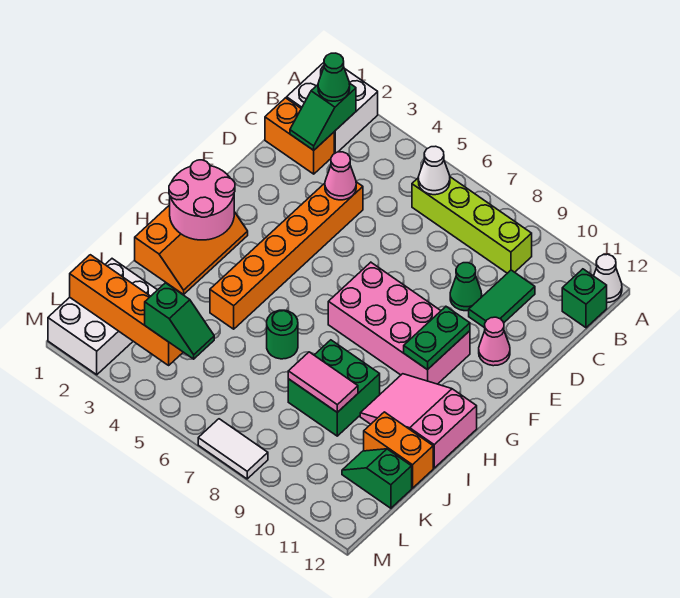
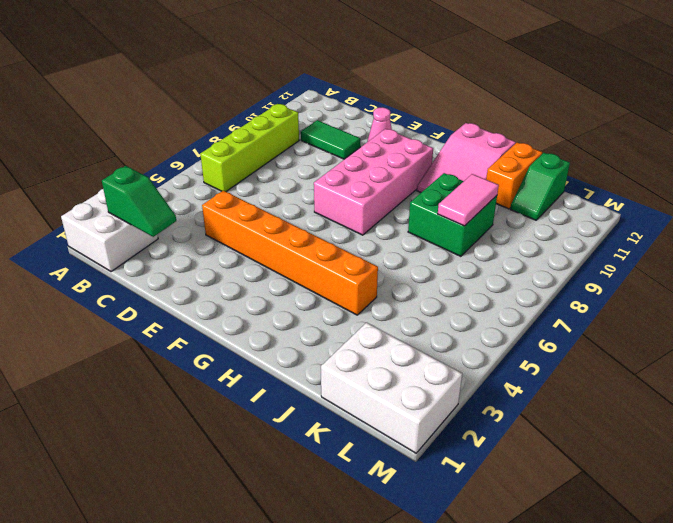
none -> white 1x1 cone [594,254,622,303]
none -> green 1x1 brick [562,269,607,328]
none -> orange 1x2 brick [265,98,334,174]

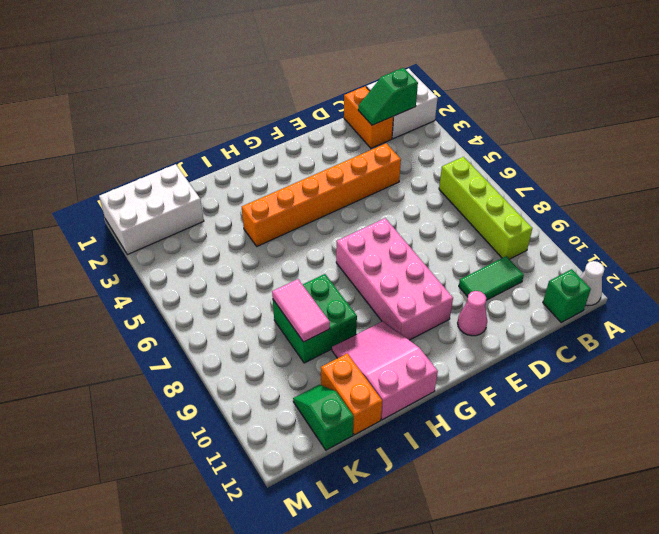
none -> green 1x1 cone [450,263,482,311]
none -> orange 2x3 slope [135,205,248,294]
none -> green 1x1 round brick [267,310,298,359]

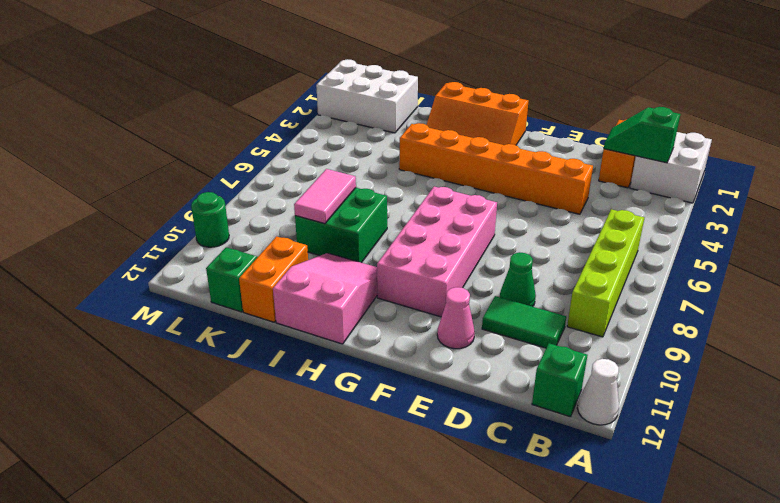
green 1x1 round brick [191,192,229,247] -> green 1x1 round brick moved to [267,310,298,359]
none -> white 1x2 tile [198,419,268,479]
none -> white 1x1 cone [418,146,450,195]
none -> pink 1x1 cone [325,152,356,200]

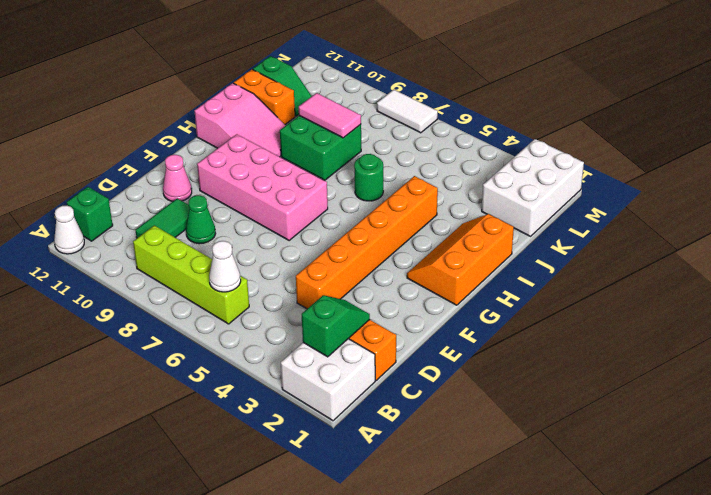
none -> pink 1x1 cone [325,152,356,200]
none -> green 1x2 plate [404,307,470,370]
none -> pink 2x2 round brick [169,160,235,240]

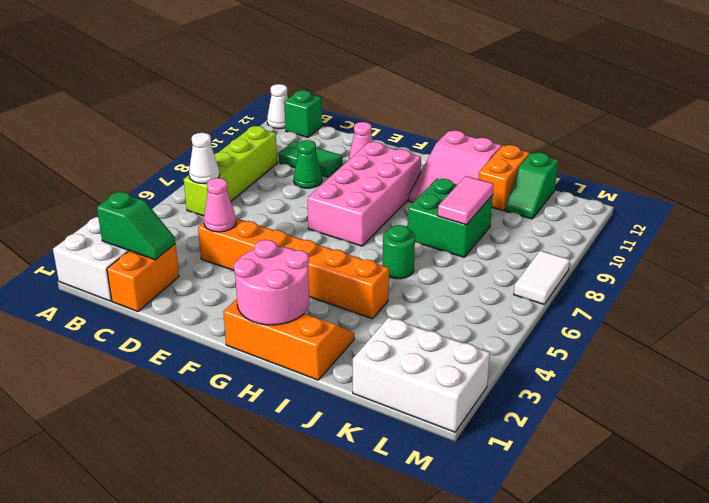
none -> green 1x2 plate [404,307,470,370]
none -> orange 1x4 brick [70,255,183,365]
none -> green 1x1 cone [318,53,350,101]

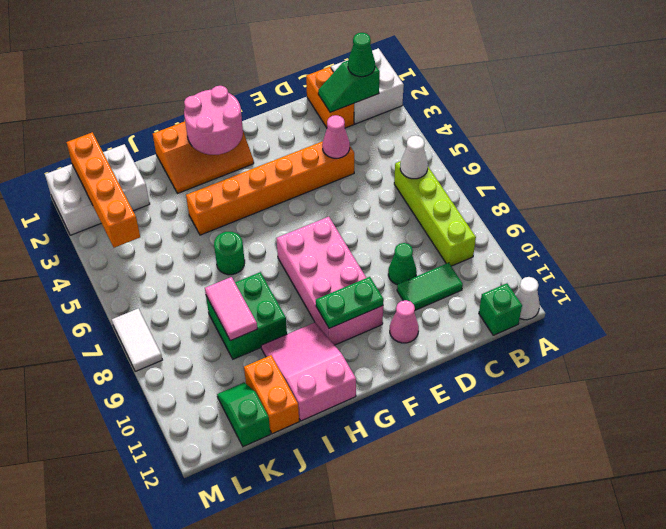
none -> green 1x2 slope [145,283,214,359]

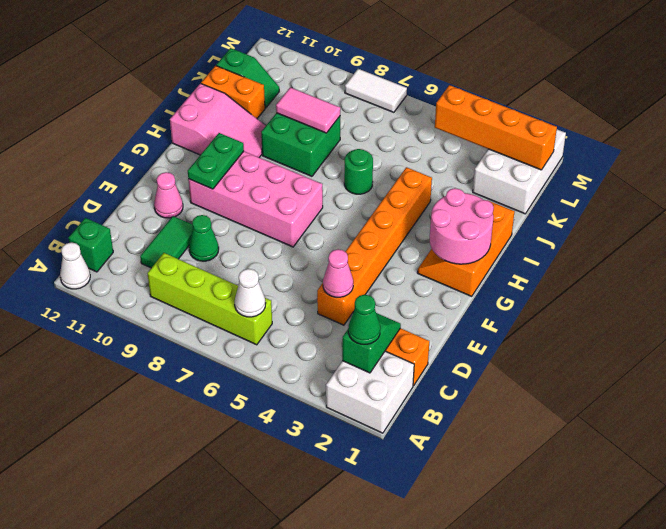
none -> green 1x2 slope [145,283,214,359]

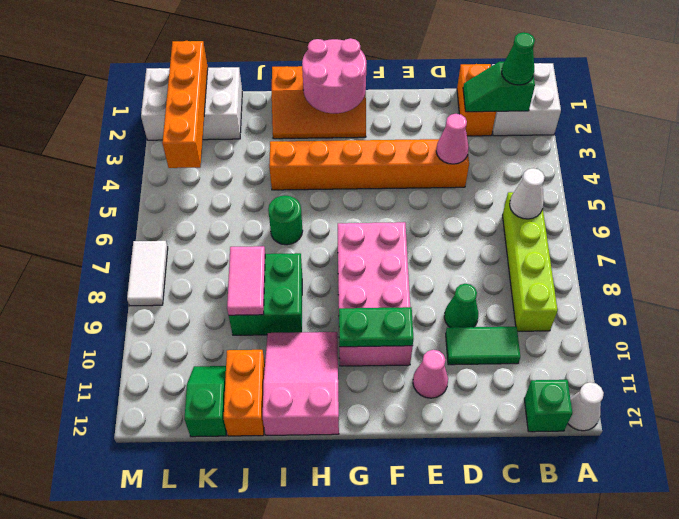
none -> green 1x2 slope [145,283,214,359]

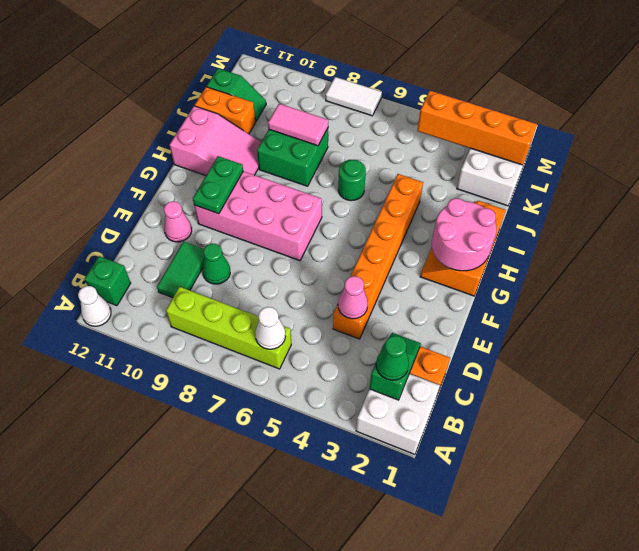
none -> green 1x2 slope [145,283,214,359]

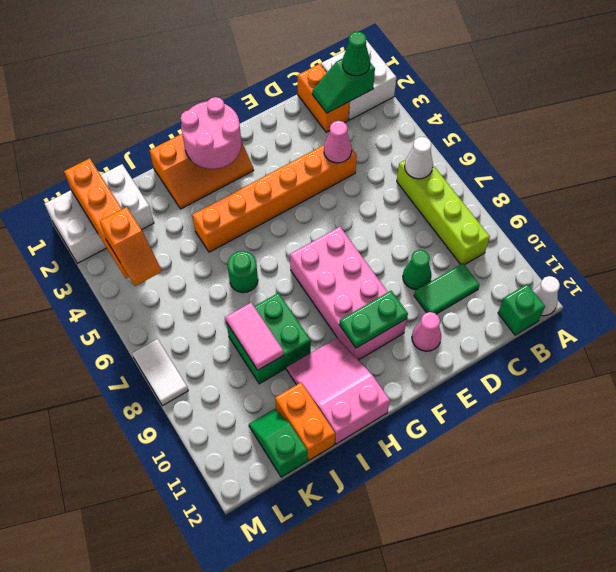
orange 1x2 slope [100,207,162,286] -> green 1x2 slope [145,283,214,359]

